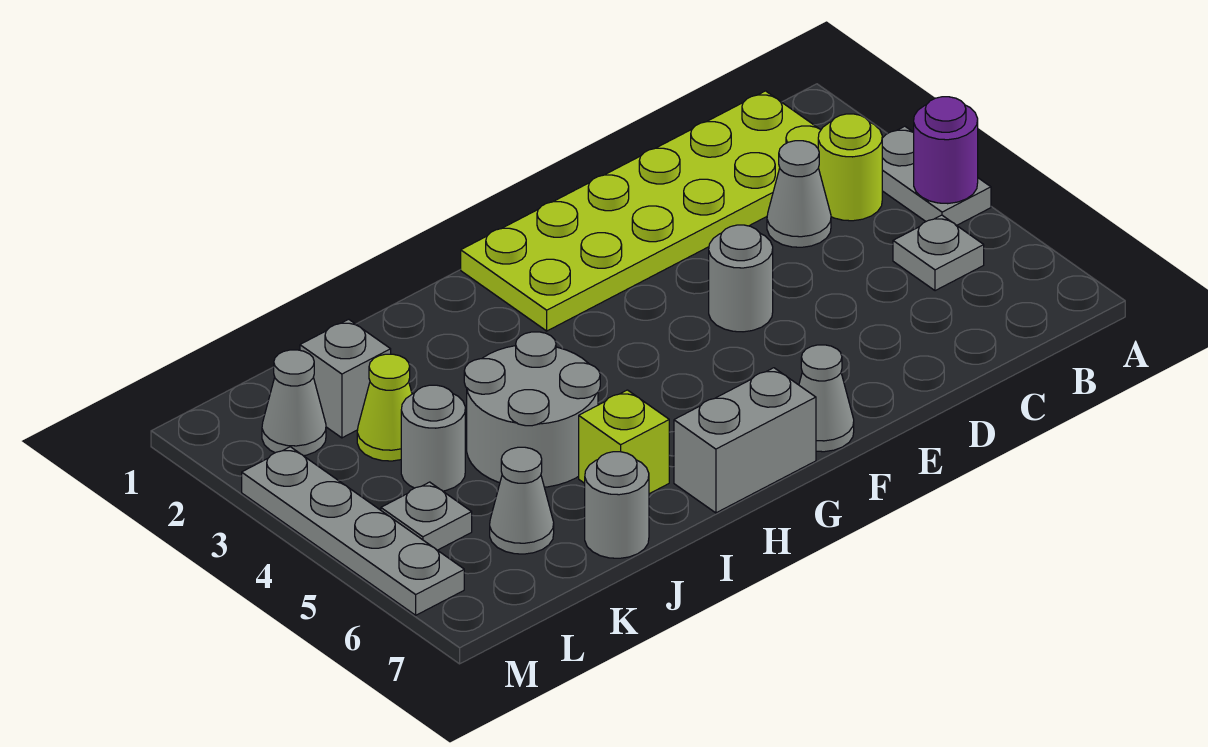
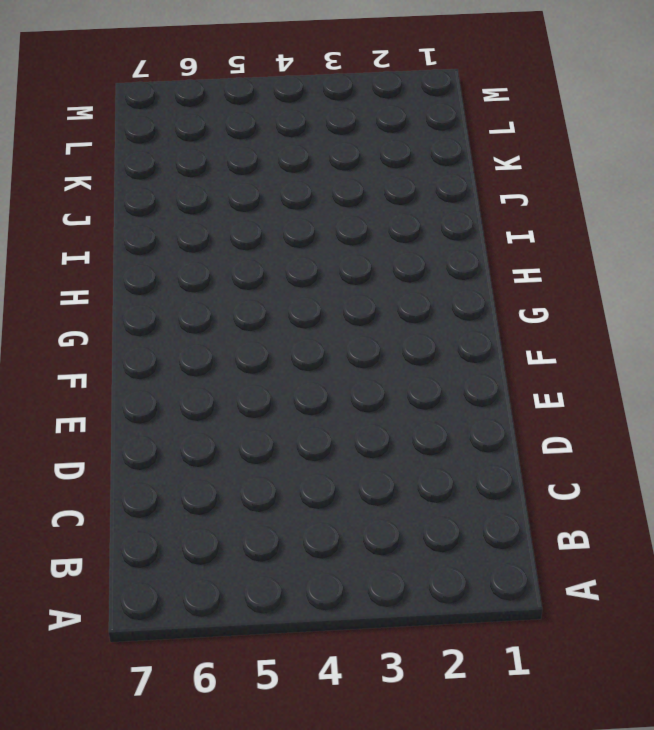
none -> grey 1x2 plate [882,126,991,225]
none -> lime 2x6 plate [461,91,821,331]
none -> lime 1x1 round brick [818,114,882,221]

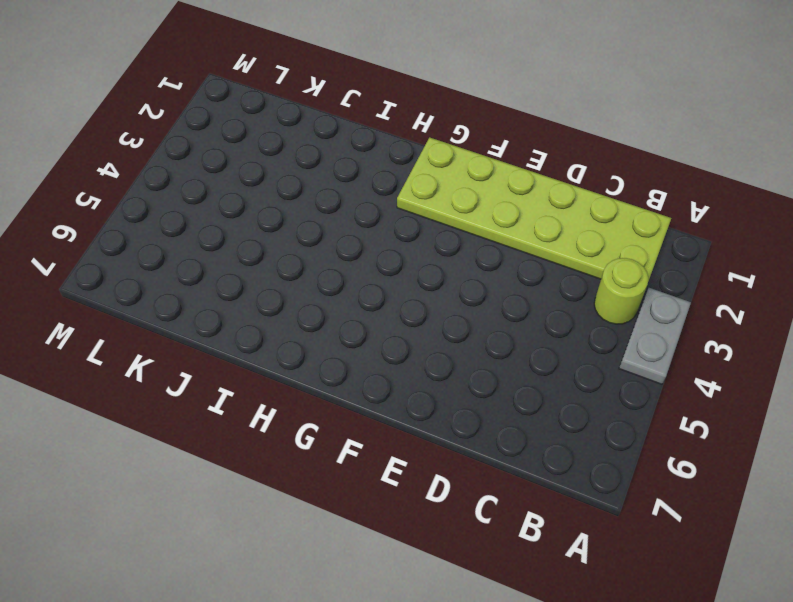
none -> grey 1x1 plate [893,215,984,291]
none -> grey 1x1 cone [767,141,831,247]
none -> grey 1x1 round brick [709,225,773,332]

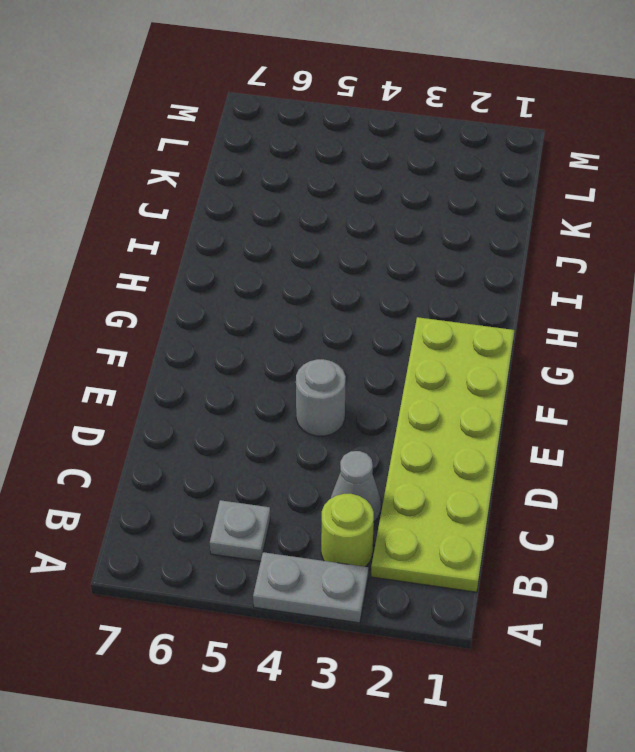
none -> grey 1x1 cone [799,345,854,452]
none -> grey 1x2 brick [674,368,816,513]
none -> grey 2x2 round brick [464,332,600,487]

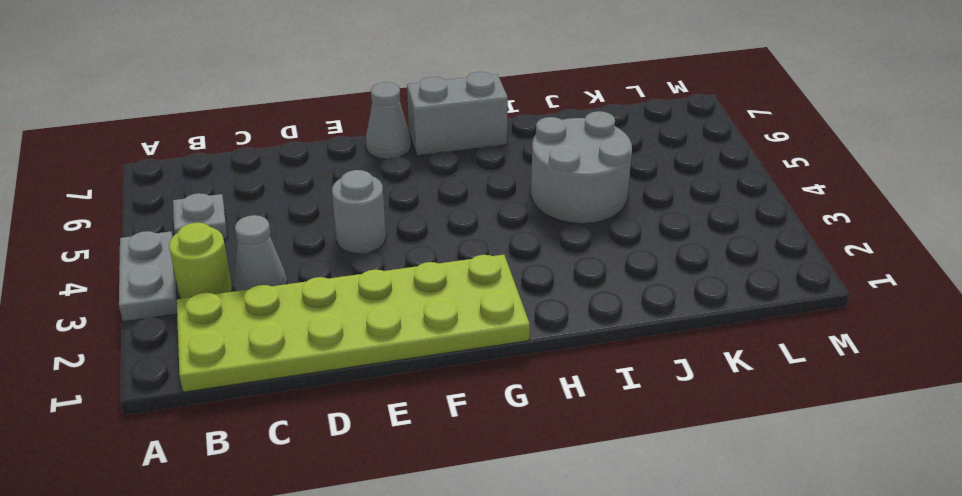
none -> lime 1x1 brick [579,390,669,494]
none -> grey 1x1 round brick [585,452,649,558]
none -> grey 1x1 brick [300,319,391,438]

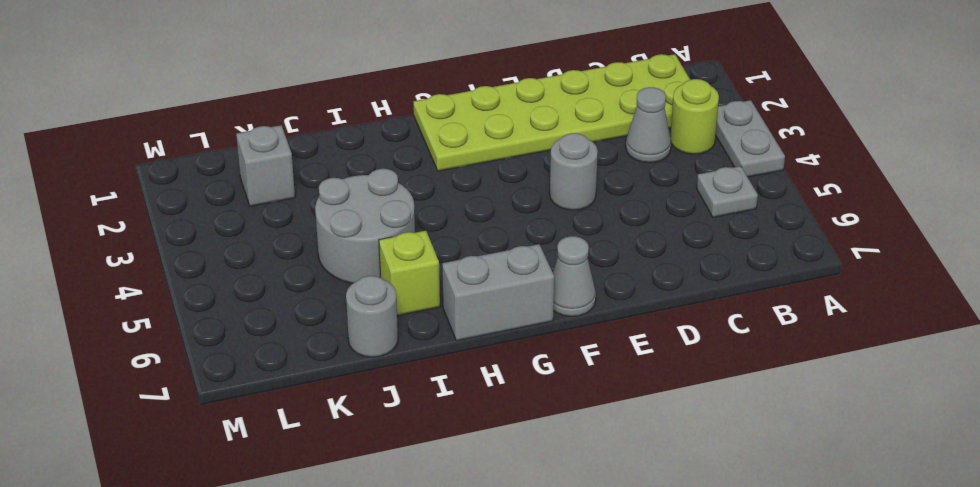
none -> lime 1x1 cone [357,354,412,461]
none -> grey 1x1 round brick [401,385,465,491]
none -> grey 1x1 cone [490,447,554,554]

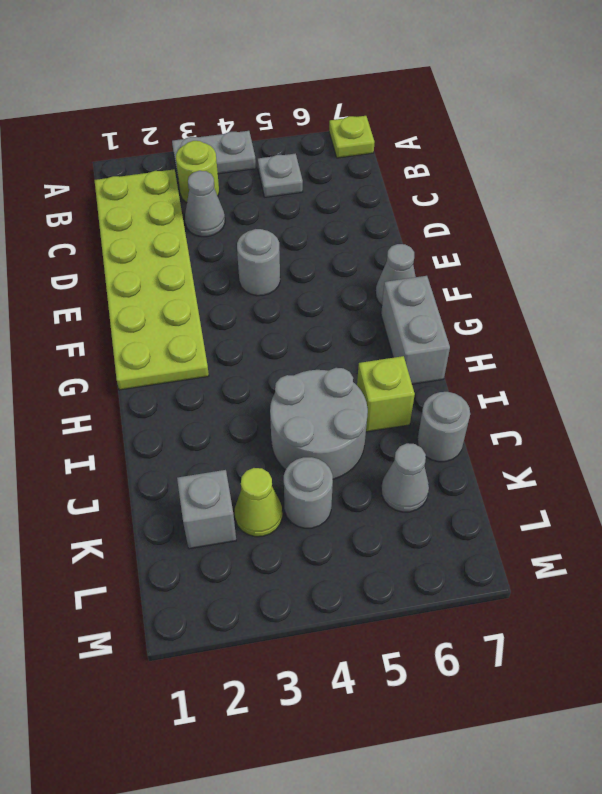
lime 1x1 plate [329,116,374,158] -> none
none -> grey 1x1 cone [262,350,326,456]
none -> grey 1x1 plate [381,482,472,550]
none -> grey 1x4 plate [242,447,464,615]

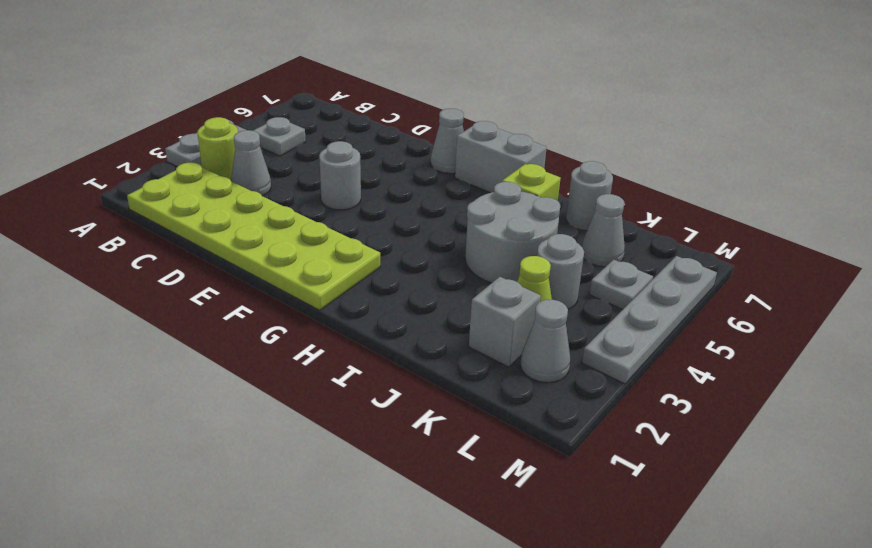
none -> purple 1x1 round brick [913,97,978,204]

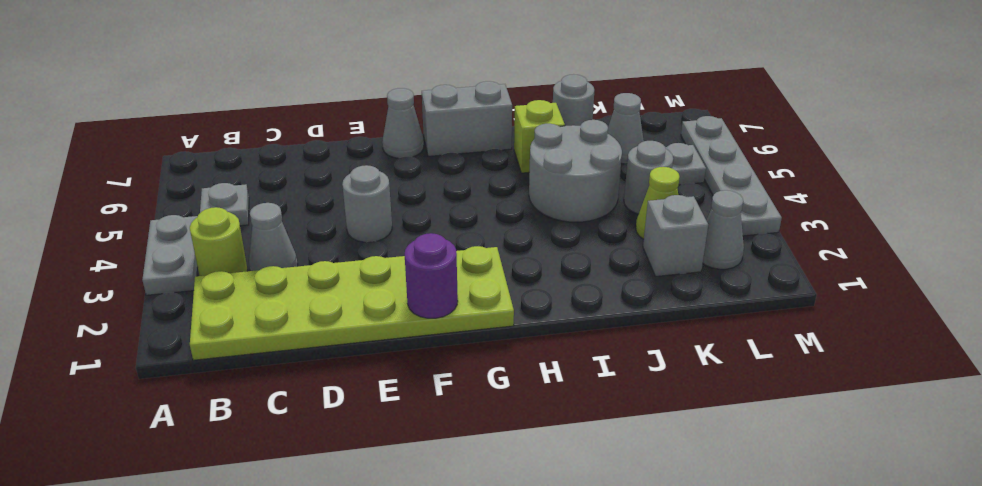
purple 1x1 round brick [405,233,458,318] -> purple 1x1 round brick moved to [913,97,978,204]

